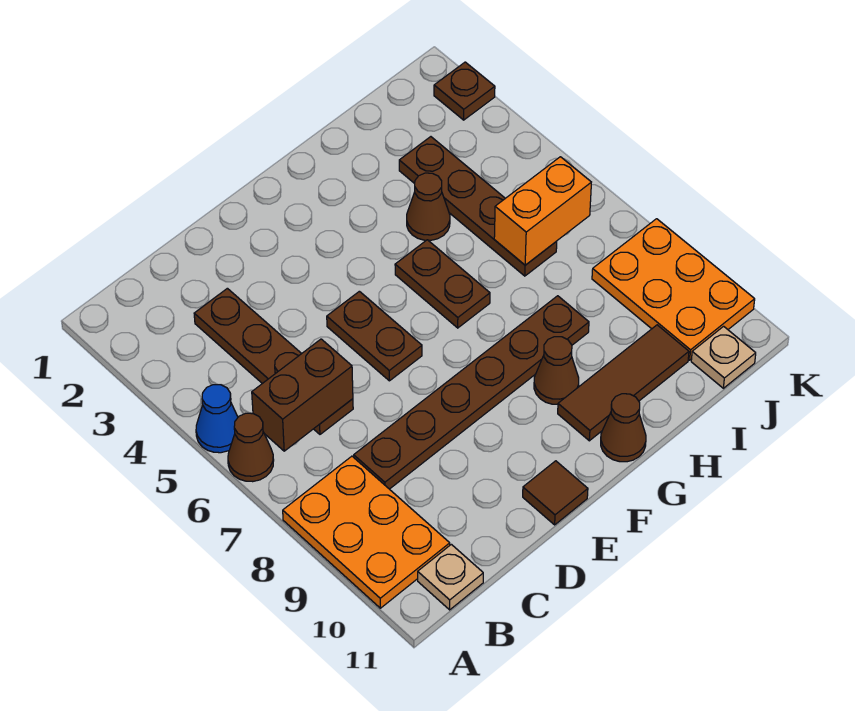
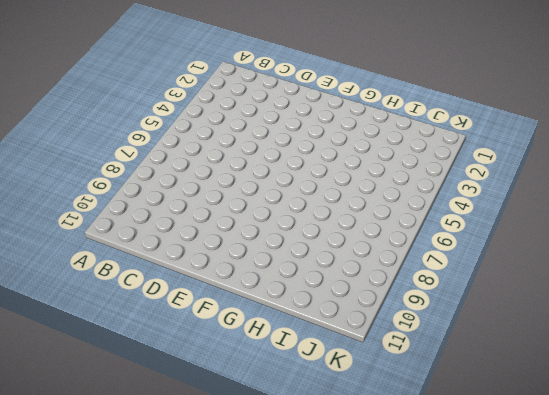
none -> blue 1x1 cone [196,385,238,453]
none -> brown 1x1 cone [228,413,274,482]
none -> orange 2x3 plate [283,456,450,608]

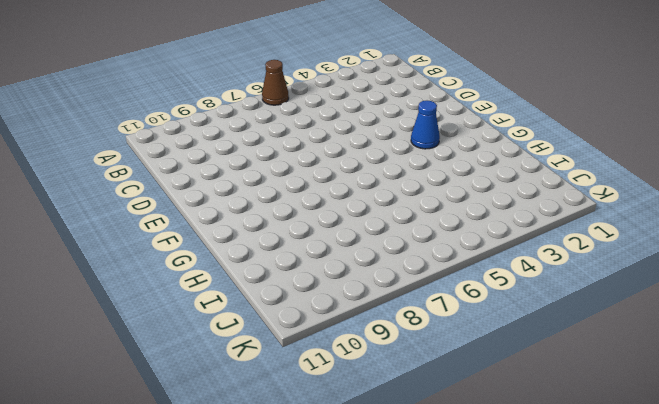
blue 1x1 cone [411,101,440,149] -> blue 1x1 cone moved to [196,385,238,453]
none -> orange 2x3 plate [283,456,450,608]
none -> tan 1x1 plate [418,544,483,610]
none -> brown 1x4 plate [194,288,353,434]

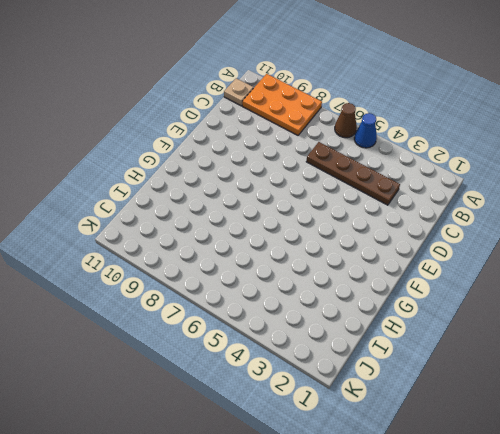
none -> brown 1x6 plate [354,296,589,489]
none -> brown 1x2 plate [327,291,422,381]
none -> brown 1x1 tile [523,461,588,525]

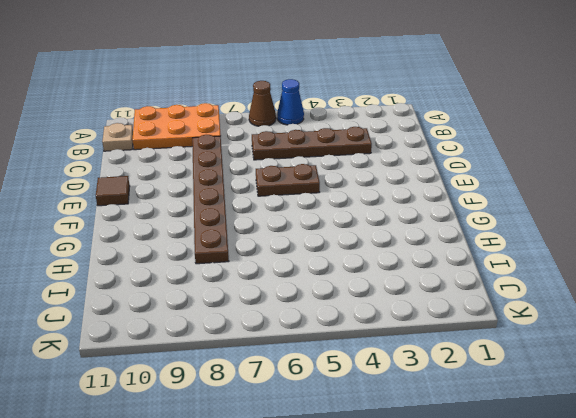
none -> brown 1x2 plate [395,240,490,328]
none -> brown 1x1 cone [534,337,579,404]
none -> brown 1x3 tile [558,325,689,441]

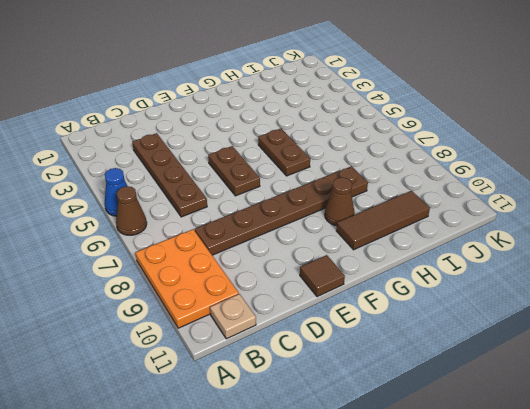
none -> brown 1x1 cone [601,394,646,462]
none -> brown 1x1 cone [407,173,450,240]
none -> brown 1x4 plate [399,137,557,276]

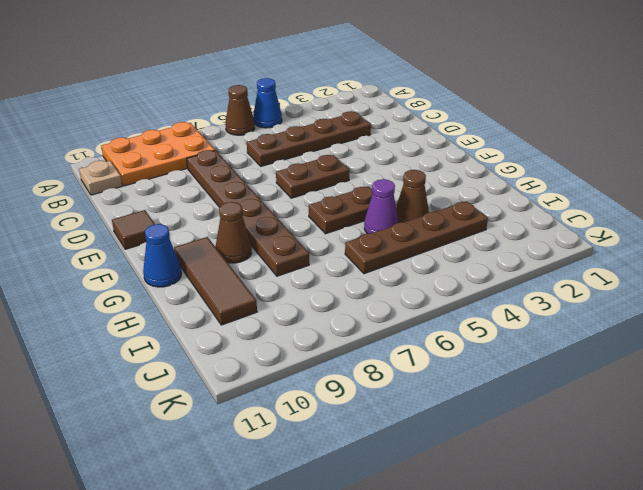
blue 1x1 cone [143,224,182,287] -> brown 1x1 cone [601,394,646,462]
purple 1x1 cone [364,179,399,234] -> none
none -> orange 2x3 plate [592,219,755,360]
none -> tan 1x1 plate [691,326,756,388]
none -> brown 1x1 plate [434,62,495,120]

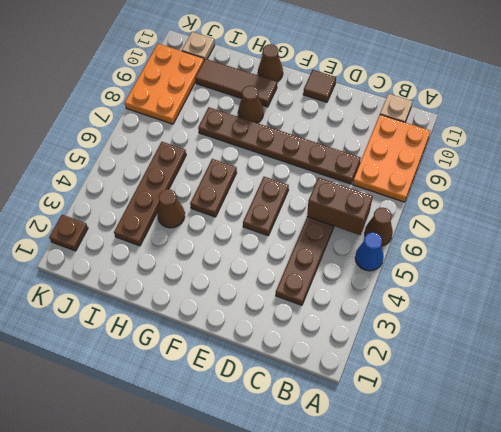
none -> orange 1x2 brick [494,157,591,265]

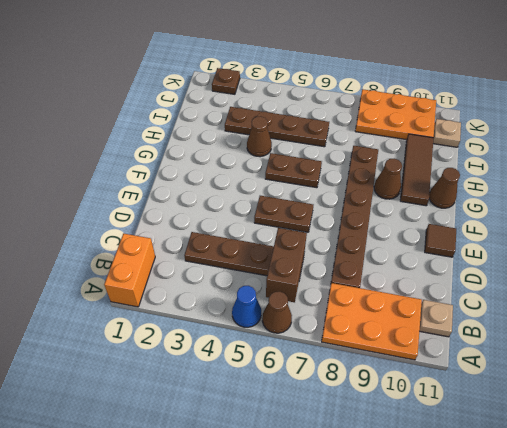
orange 1x2 brick [104,234,155,307] -> orange 1x2 brick moved to [494,157,591,265]

